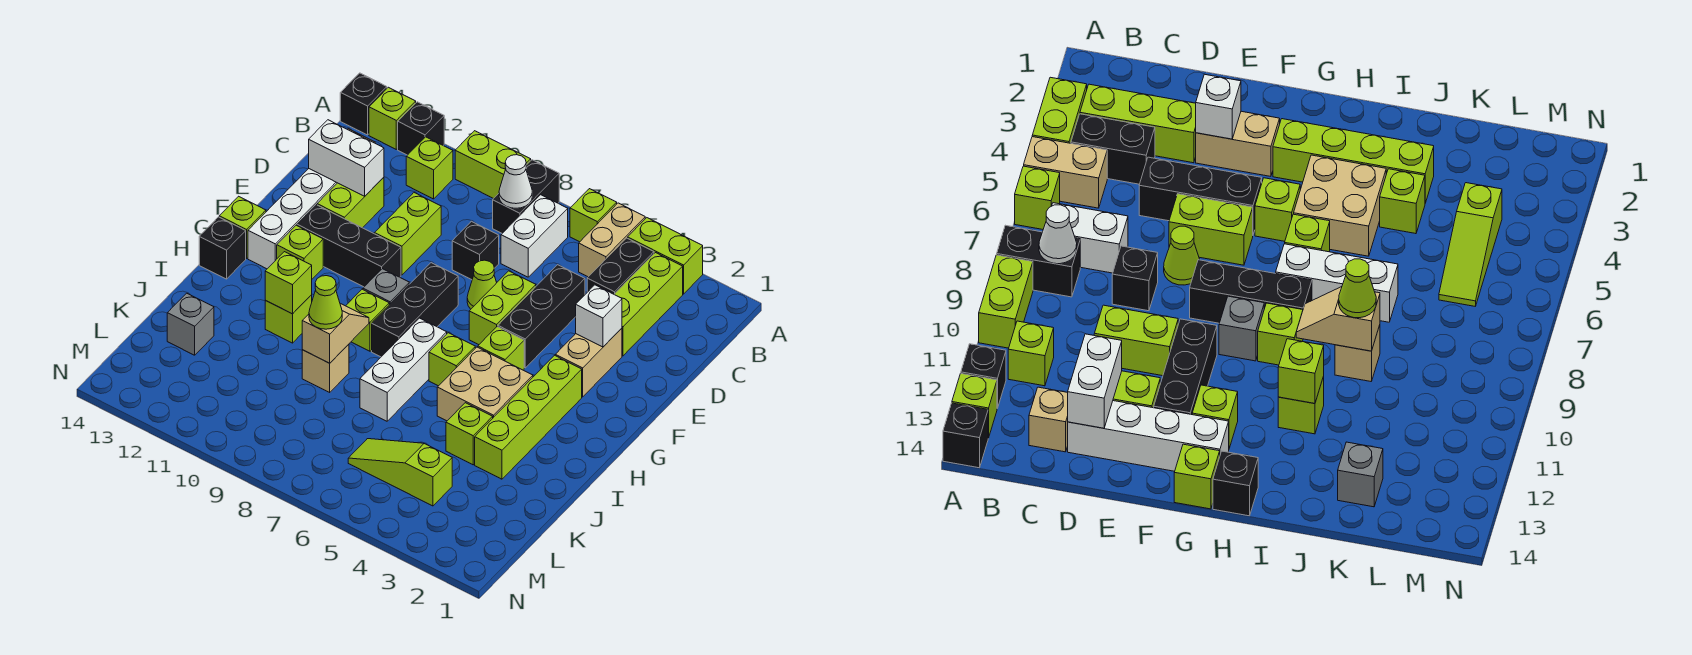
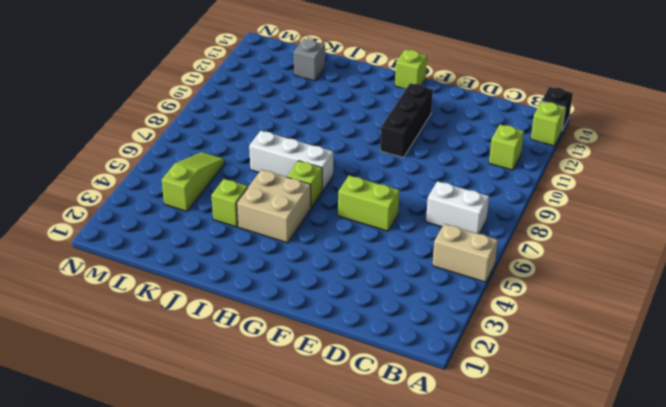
none -> lime 1x2 brick [628,218,703,294]
none -> lime 1x1 brick [570,189,617,242]
none -> black 1x2 brick [493,160,559,233]
none -> lime 1x2 brick [455,131,531,199]

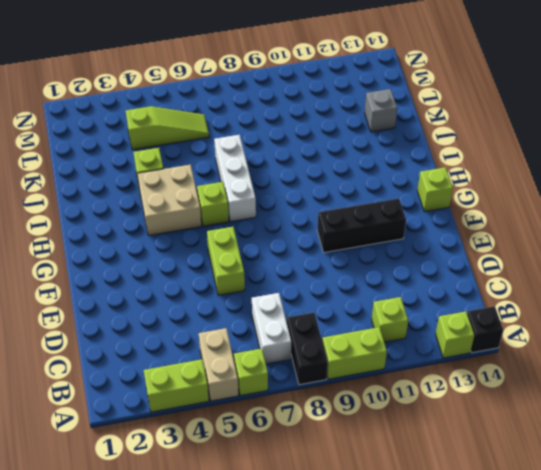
none -> black 1x1 brick [398,102,444,155]
none -> lime 1x3 brick [614,253,683,356]
none -> black 1x2 brick [587,238,654,294]
none -> tan 1x1 brick [1029,387,1068,452]

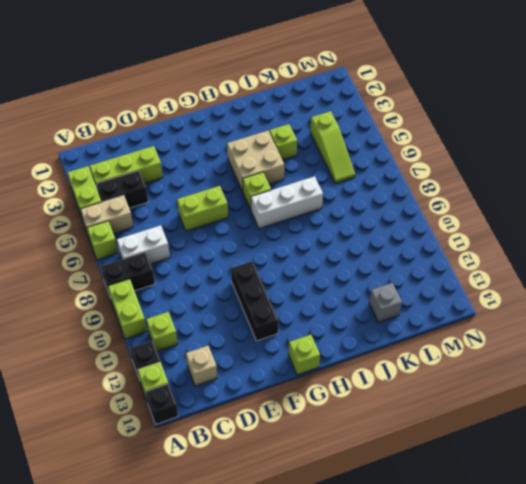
none -> black 1x3 brick [498,265,585,368]
none -> black 1x1 brick [452,221,499,280]
none -> lime 1x2 brick [375,193,441,275]
none -> lime 1x2 brick [317,177,384,228]

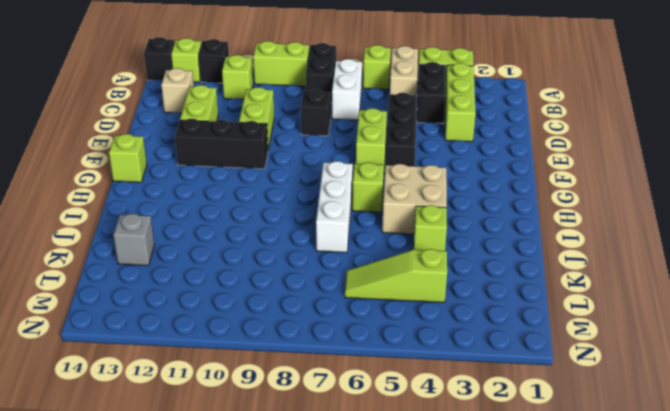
none -> white 1x4 brick [248,169,337,269]
none -> tan 1x2 brick [555,328,622,397]
none -> lime 1x1 cone [467,260,497,309]
none -> black 1x3 brick [372,263,458,357]

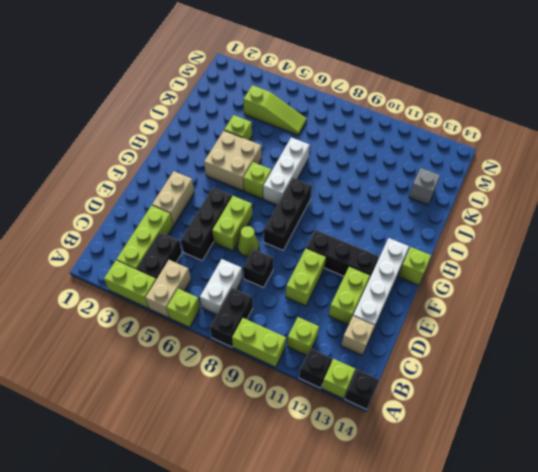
none -> lime 1x4 brick [475,355,582,479]
none -> lime 1x1 brick [478,327,524,370]
none -> grey 1x1 brick [363,269,409,305]
none -> lime 1x1 brick [277,225,323,279]

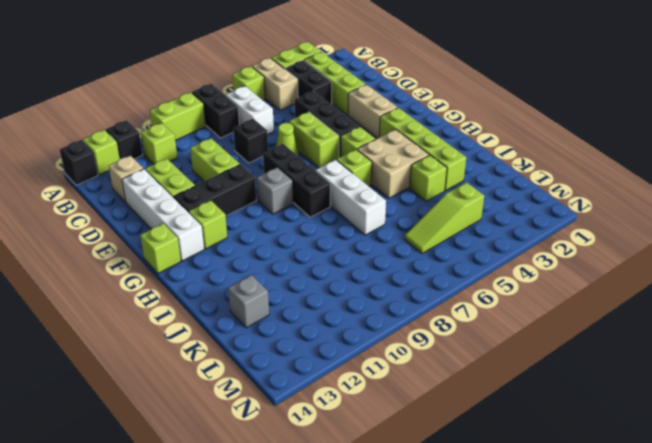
none -> lime 1x1 brick [346,289,389,351]
none -> black 1x1 brick [199,217,246,279]
none -> lime 1x1 brick [265,295,312,343]
none -> tan 1x1 brick [302,344,349,392]

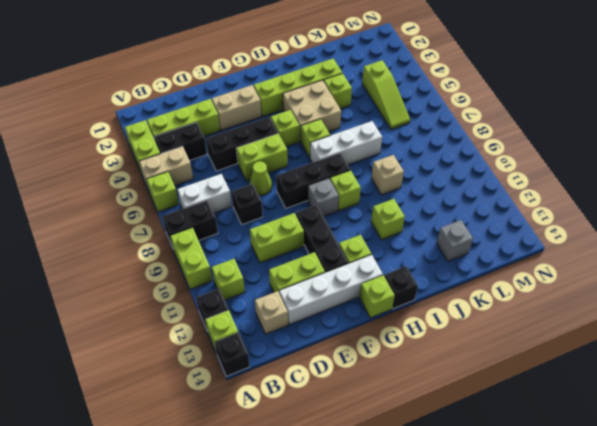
none -> white 1x1 cone [499,155,532,208]
none -> white 1x2 brick [309,120,384,196]
none -> white 1x1 brick [576,285,622,347]
none -> tan 1x2 slope [302,304,369,363]

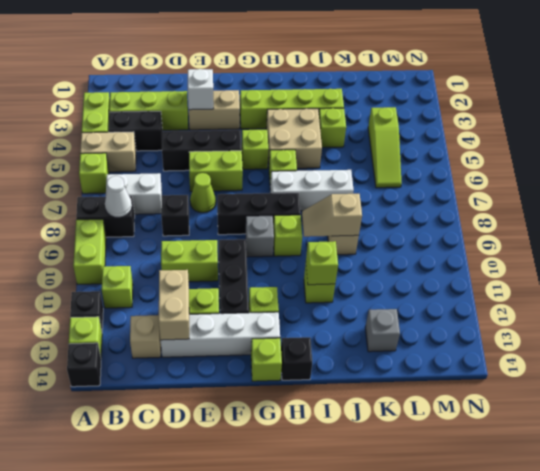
tan 1x2 brick [159,270,189,340] -> white 1x2 brick [309,120,384,196]
none -> lime 1x1 cone [309,276,342,329]

